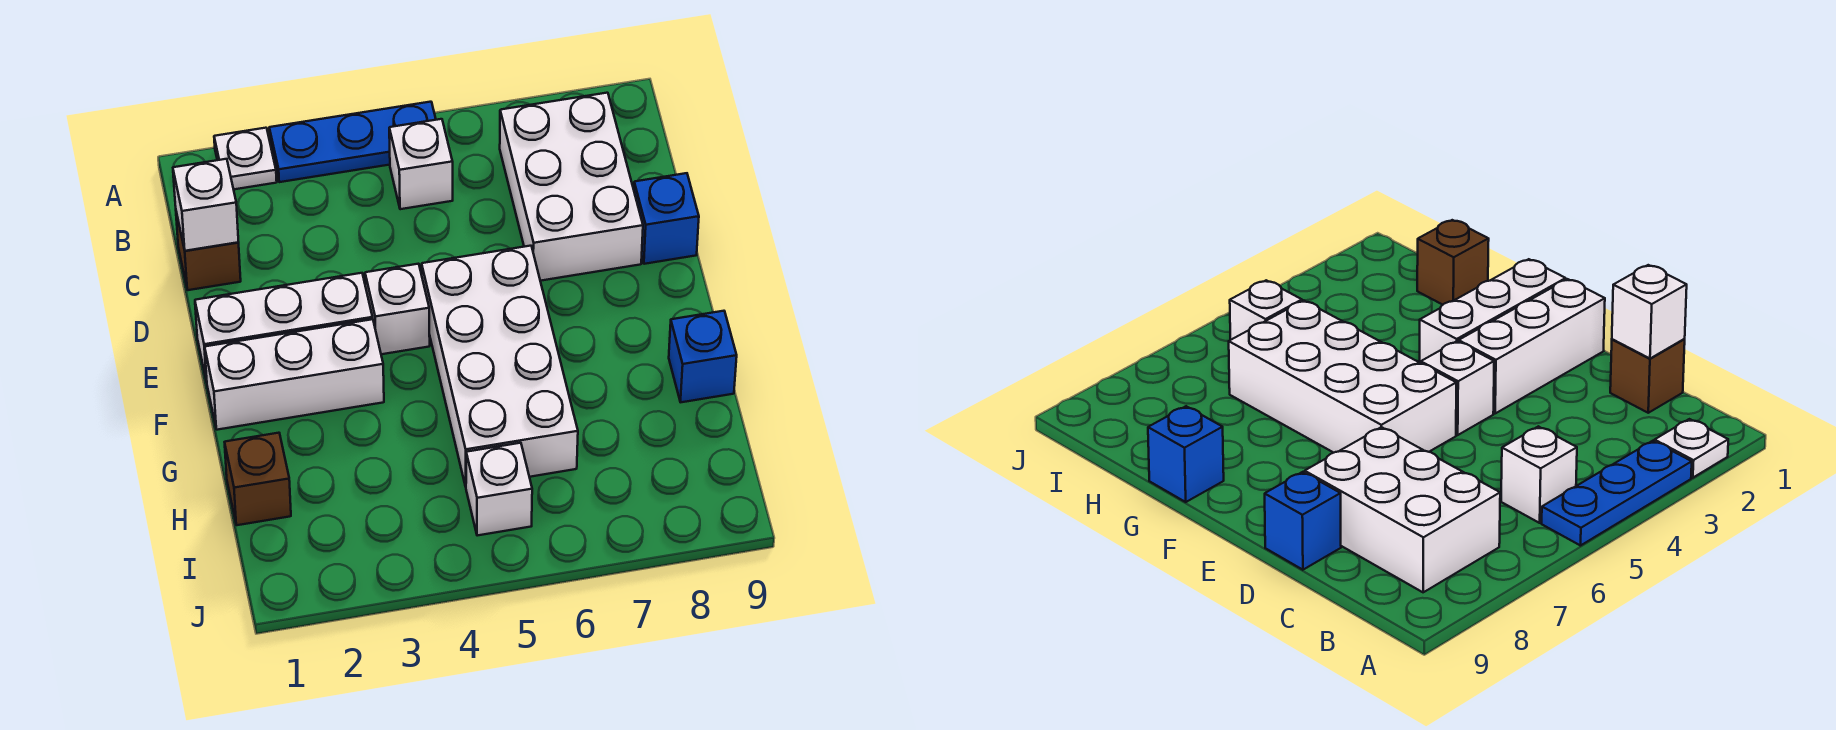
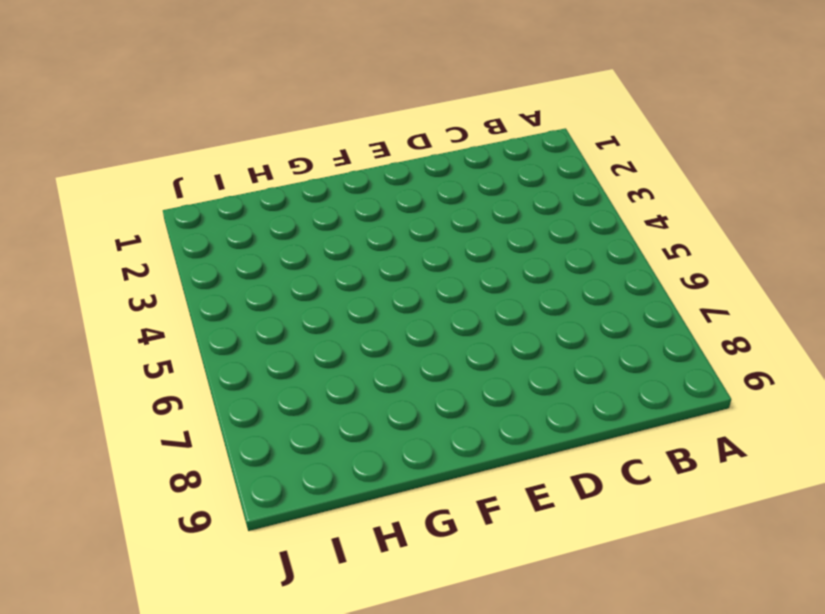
none -> white 1x1 plate [214,128,277,189]
none -> blue 1x3 plate [269,102,436,182]
none -> white 1x1 brick [389,119,453,209]

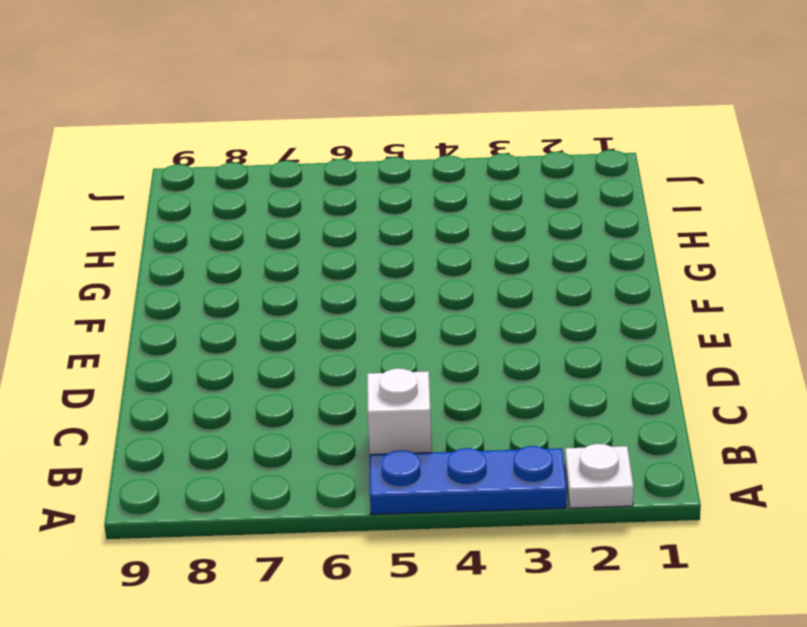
none -> white 2x3 brick [500,93,643,281]
none -> brown 1x1 brick [176,212,241,290]
none -> blue 1x1 brick [634,173,699,264]

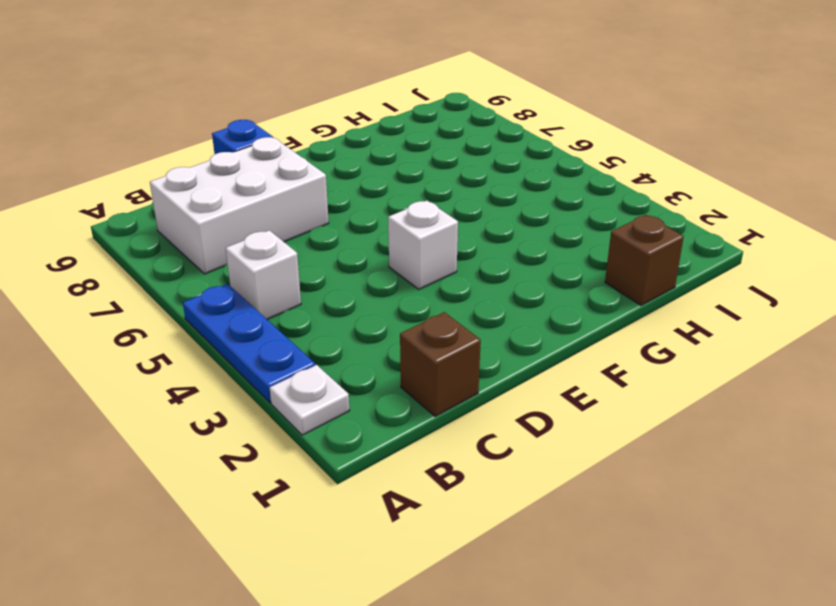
none -> white 1x3 brick [195,273,373,382]
none -> white 2x4 brick [422,246,578,487]
none -> white 1x3 brick [205,319,384,430]

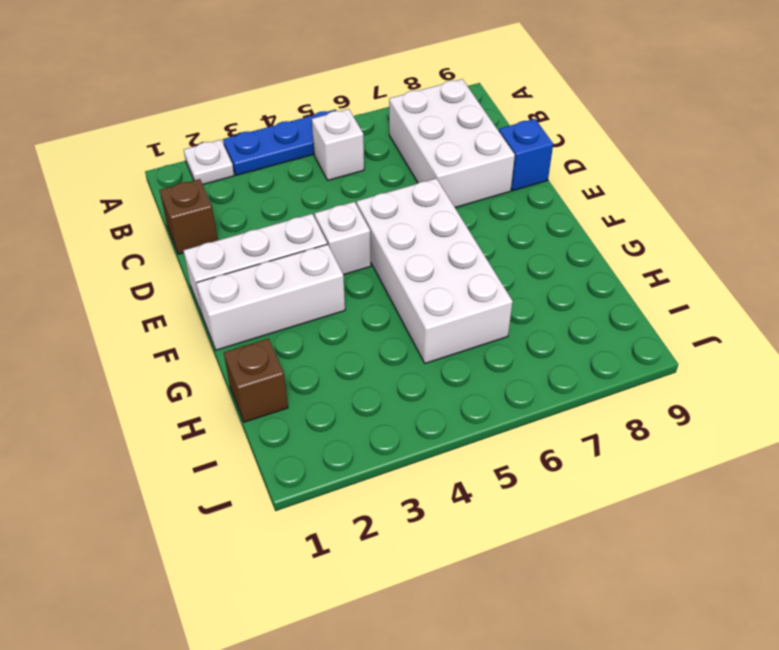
none -> blue 1x1 brick [669,311,737,402]
none -> white 1x1 brick [466,443,532,536]
none -> white 1x1 brick [173,159,238,251]

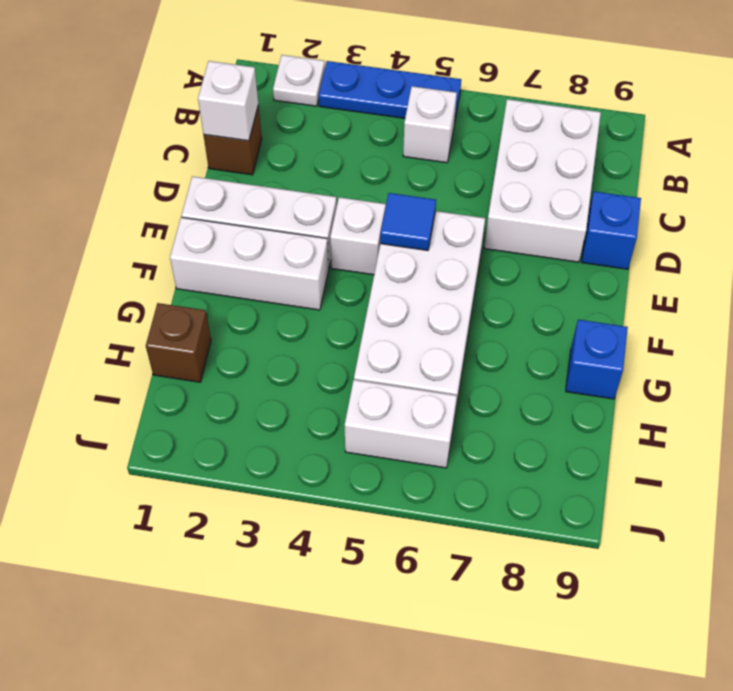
blue 1x1 tile [380,193,436,251] -> none
white 1x2 brick [345,380,457,468] -> white 1x1 brick [466,443,532,536]

